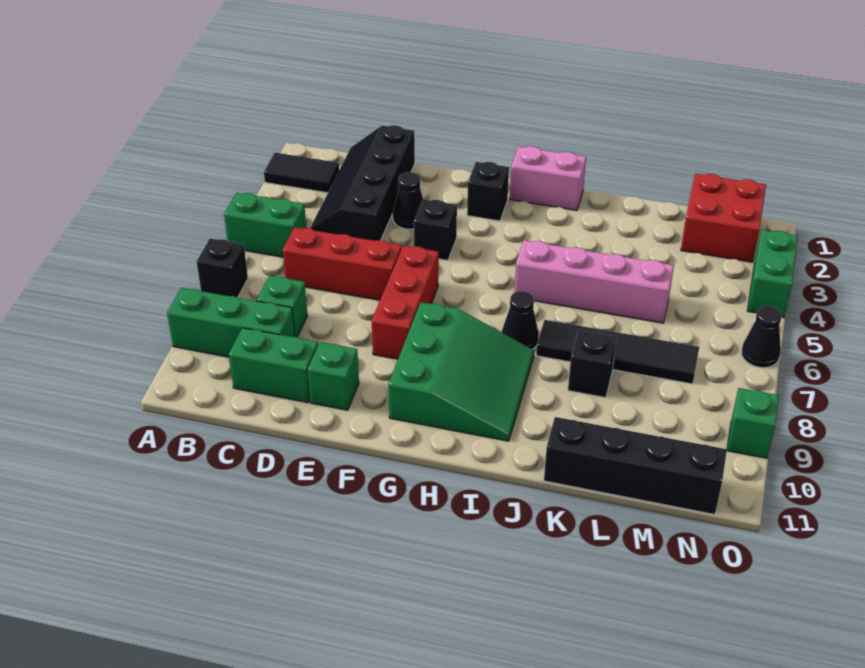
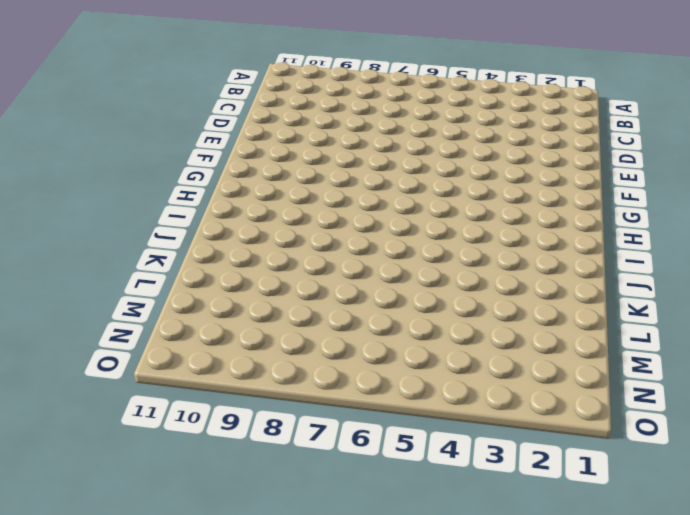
none -> black 1x2 tile [264,153,339,193]
none -> green 1x2 brick [224,193,306,257]
none -> black 1x1 brick [197,238,248,298]

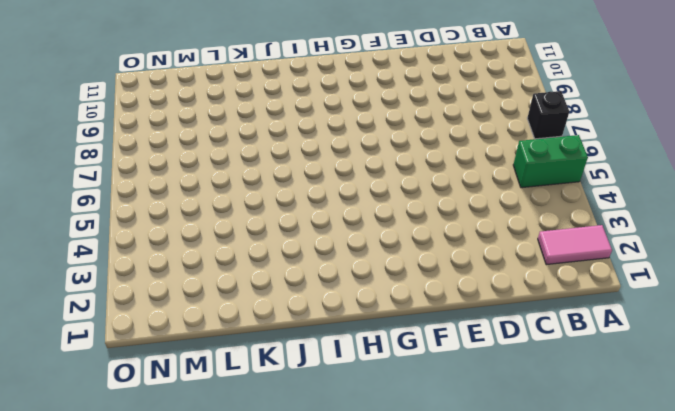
pink 1x2 tile [538,225,612,265] -> black 1x2 tile [264,153,339,193]
none -> green 1x3 brick [167,288,295,357]
none -> black 2x4 slope [310,125,415,241]
none -> red 1x3 brick [283,227,402,300]

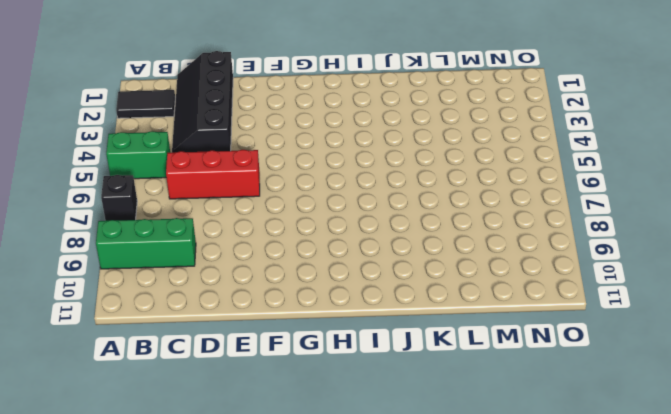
none -> green 1x1 brick [257,276,308,337]
none -> green 1x2 brick [229,328,318,403]
none -> black 1x1 cone [393,172,423,229]

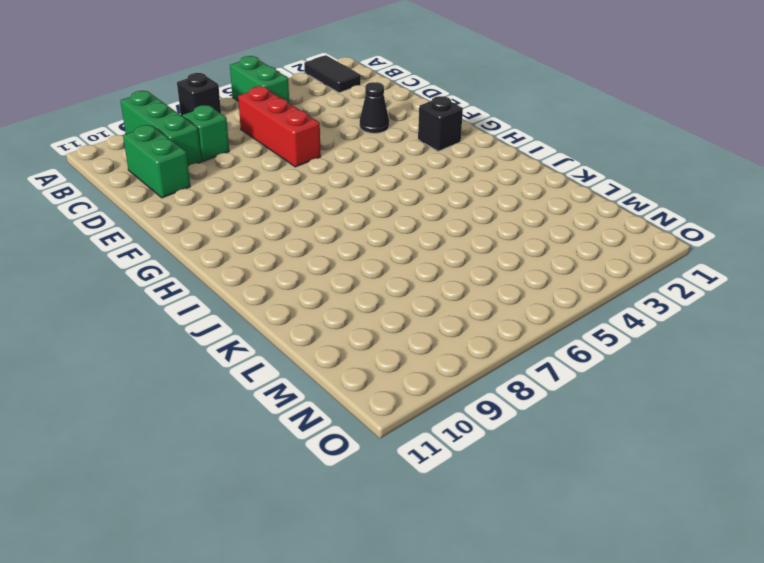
none -> black 2x4 slope [310,125,415,241]
none -> green 1x1 brick [308,342,359,410]
none -> black 1x1 brick [414,199,457,260]

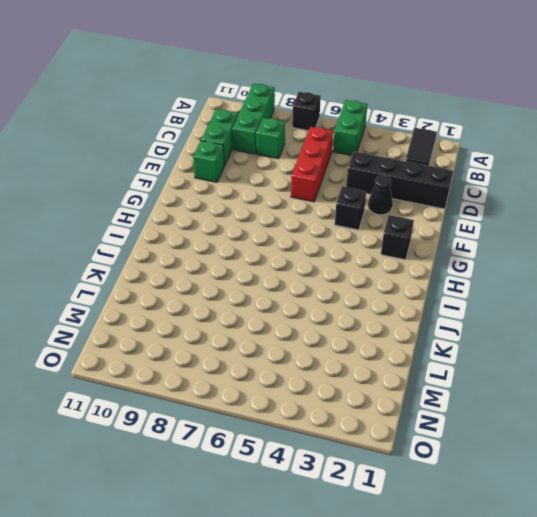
none -> red 1x3 brick [372,246,439,359]
none -> green 3x3 slope [388,302,534,441]
none -> pink 1x2 brick [510,146,586,210]

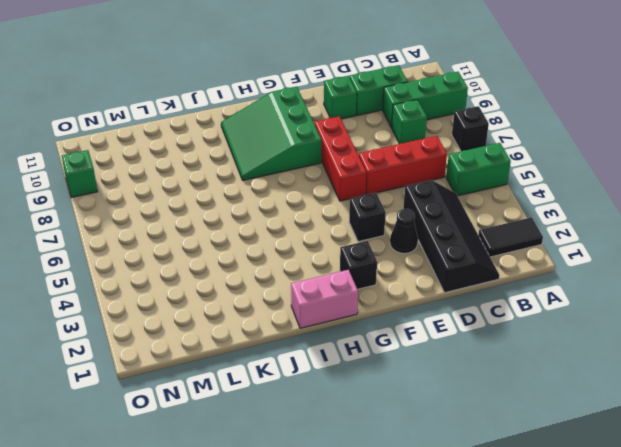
none -> pink 1x4 brick [514,240,674,323]
none -> black 1x1 cone [502,291,539,349]
none -> black 1x4 tile [536,320,699,384]

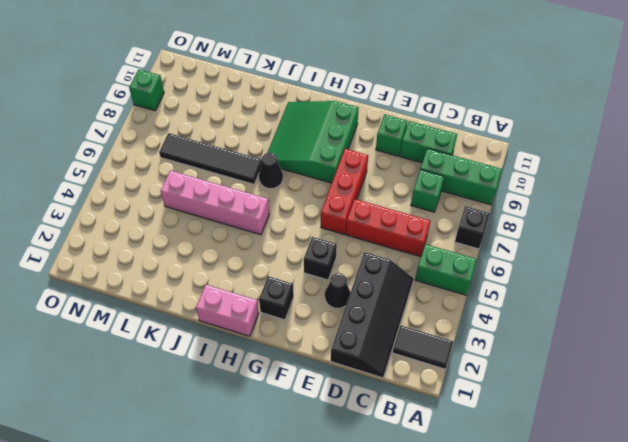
none -> black 1x1 brick [568,330,617,398]
none -> black 1x4 brick [544,417,727,515]
none -> red 2x2 brick [681,174,766,262]

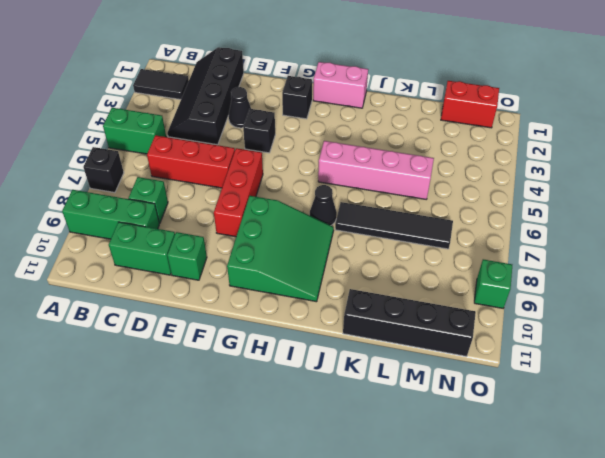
red 1x2 brick [441,81,499,128] -> red 2x2 brick [681,174,766,262]
none -> black 1x1 brick [568,330,617,398]
none -> green 1x2 brick [747,230,798,318]
none -> black 1x1 cone [741,306,782,368]

